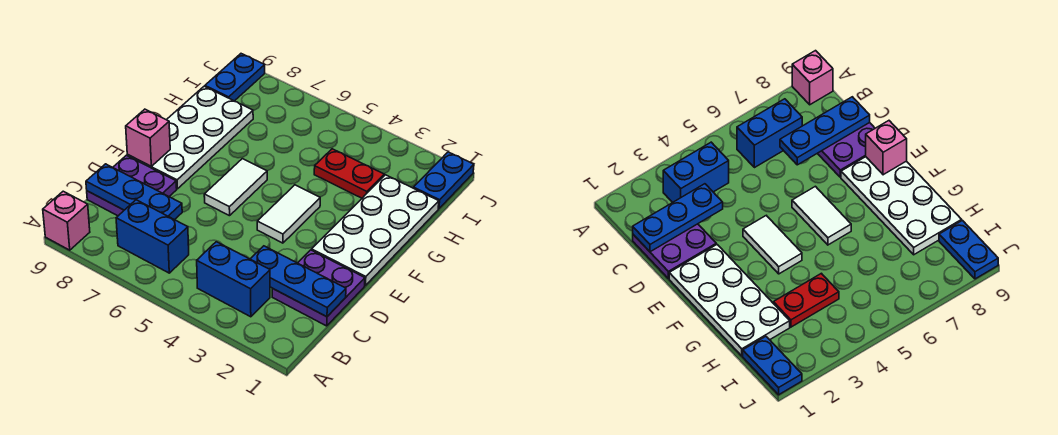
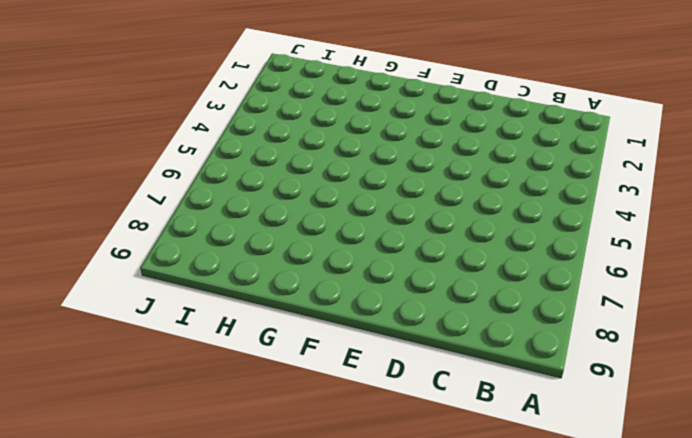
none -> pink 1x1 brick [43,191,90,250]
none -> blue 1x2 brick [197,242,270,317]
none -> blue 1x2 brick [116,200,189,273]

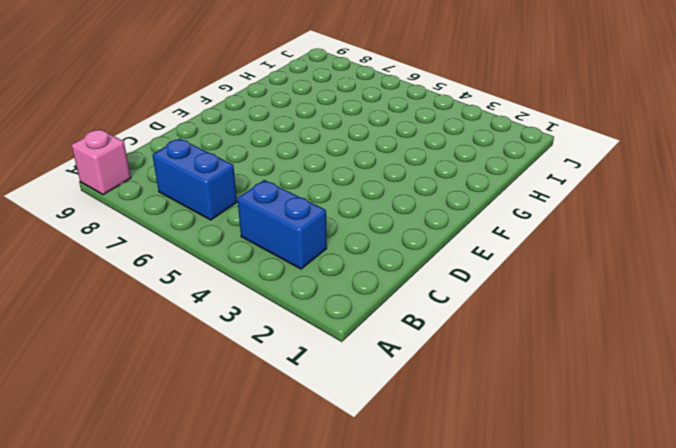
none -> purple 2x2 plate [272,250,365,326]
none -> purple 2x2 plate [87,155,177,216]
none -> white 2x4 plate [312,175,439,285]

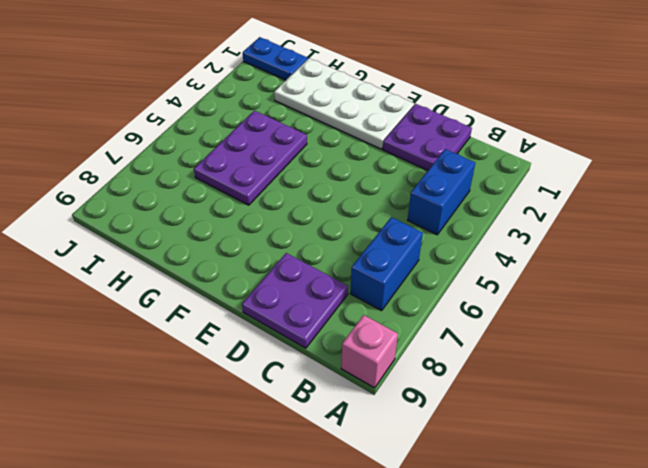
purple 2x3 plate [194,111,307,205] -> red 1x2 plate [314,149,384,198]
none -> white 1x2 tile [257,185,320,243]
none -> white 1x2 tile [204,159,267,216]
none -> white 2x4 plate [127,86,253,189]

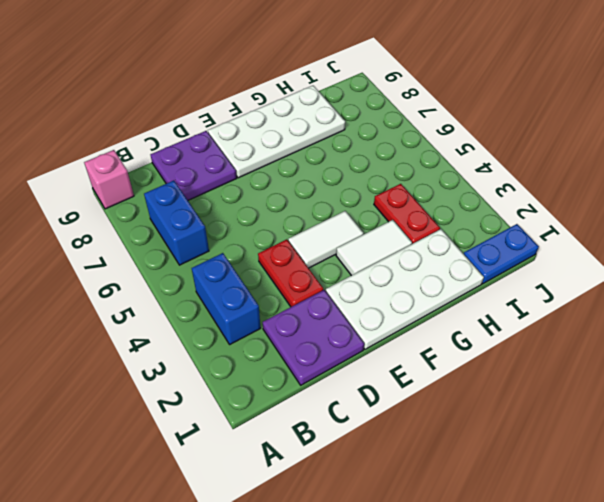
red 1x2 plate [258,239,323,307] -> none
white 1x2 tile [336,220,412,276] -> white 1x2 tile moved to [204,159,267,216]
none -> blue 1x2 plate [205,54,265,101]
none -> blue 1x3 plate [251,246,346,317]
none -> blue 1x3 plate [86,164,182,220]

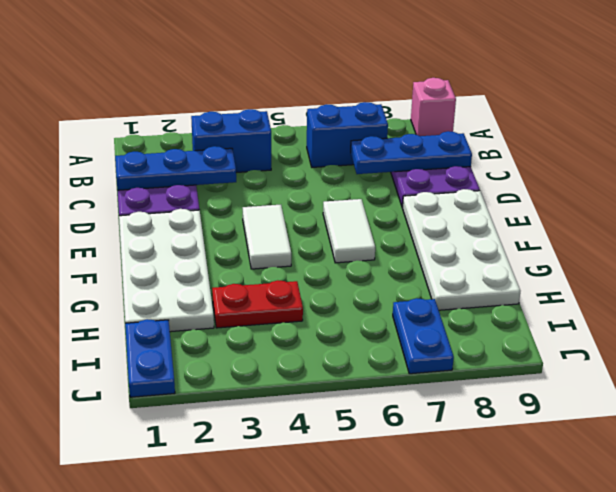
blue 1x2 plate [393,298,454,374] -> blue 1x2 plate moved to [205,54,265,101]
none -> pink 1x1 brick [126,109,170,167]

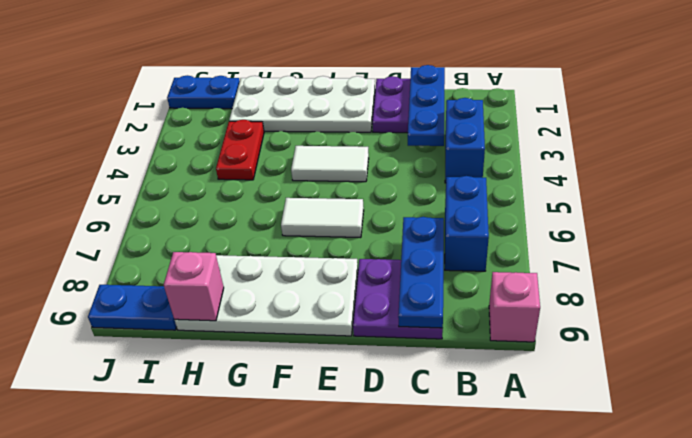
pink 1x1 brick [164,252,224,321] -> pink 1x1 brick moved to [126,109,170,167]

